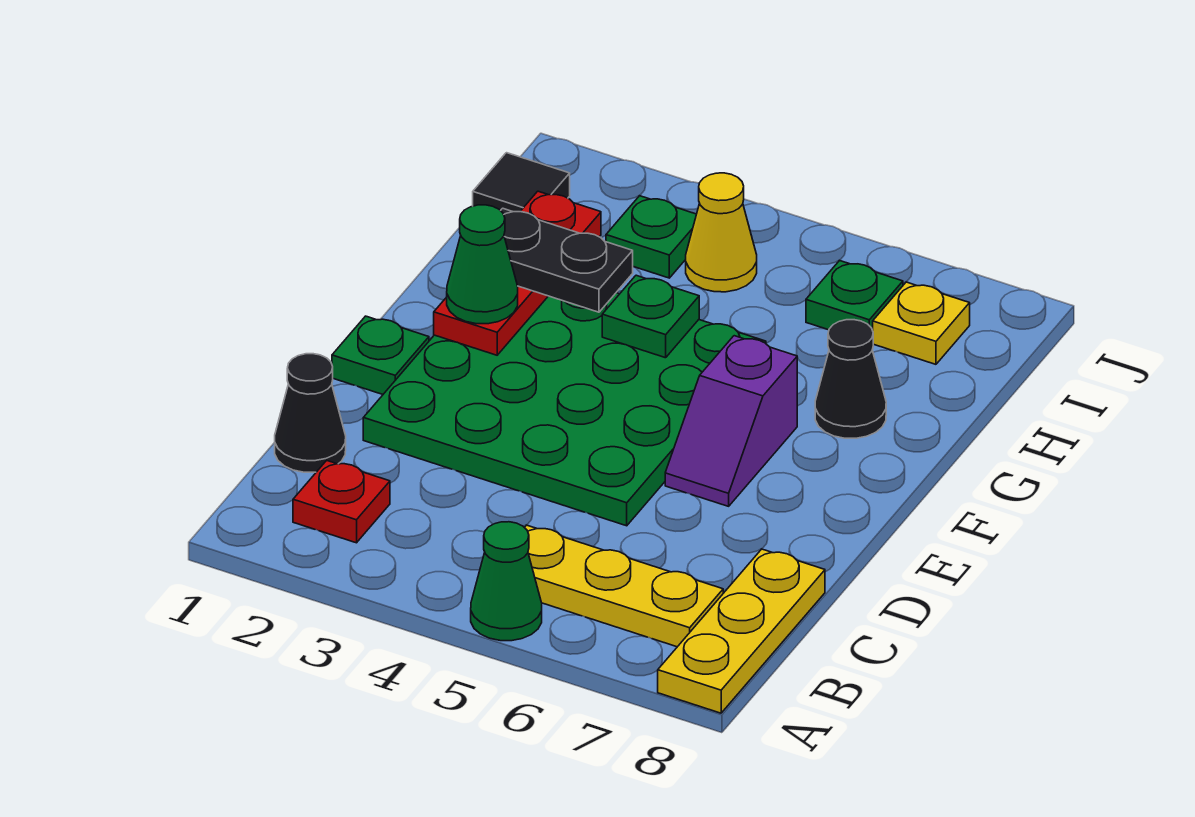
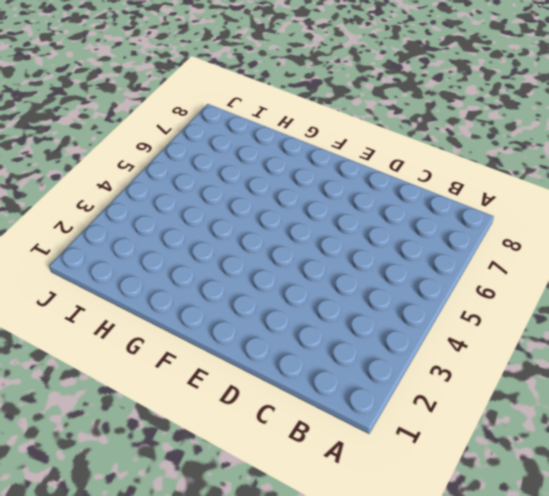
none -> green 1x1 cone [471,522,542,641]
none -> yellow 1x3 plate [658,549,825,713]
none -> red 1x1 plate [293,460,390,543]

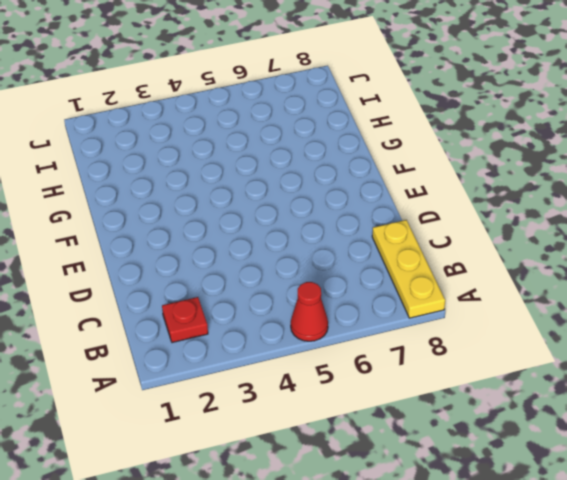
red 1x1 cone [291,282,328,341] -> green 1x1 cone [471,522,542,641]
none -> yellow 1x3 plate [524,525,723,647]
none -> black 1x1 cone [275,354,346,472]
none -> green 4x4 plate [363,293,766,526]

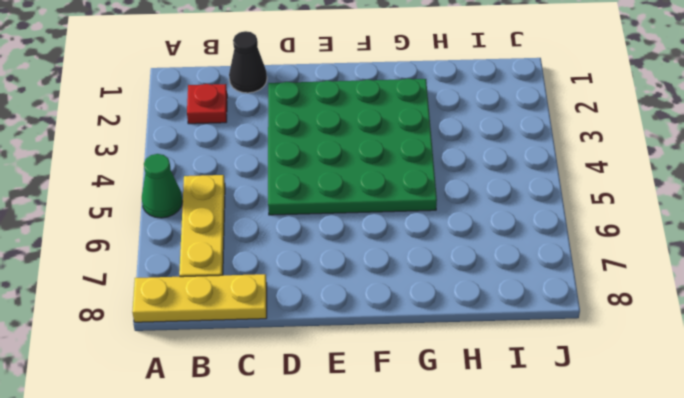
none -> green 1x1 plate [332,316,429,394]
none -> purple 1x2 slope [665,336,797,506]
none -> black 1x1 cone [815,320,886,438]

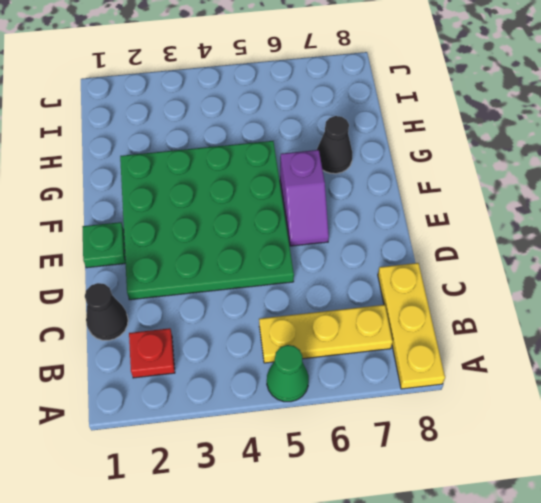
none -> black 1x1 tile [473,153,570,212]
none -> green 1x1 plate [606,196,696,278]
none -> yellow 1x1 cone [686,173,757,292]

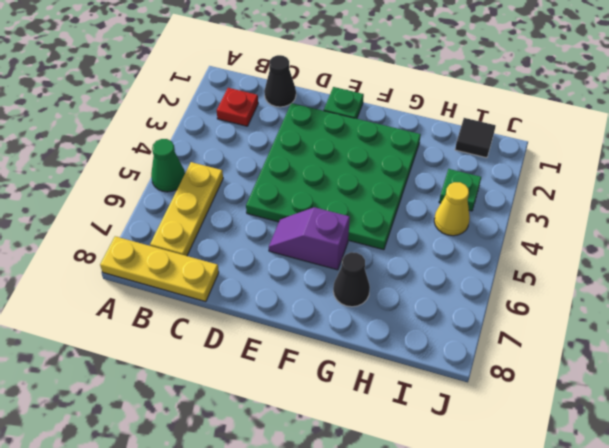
none -> green 1x1 plate [806,260,903,330]
none -> yellow 1x1 plate [873,282,970,364]
none -> red 1x3 plate [434,191,601,355]

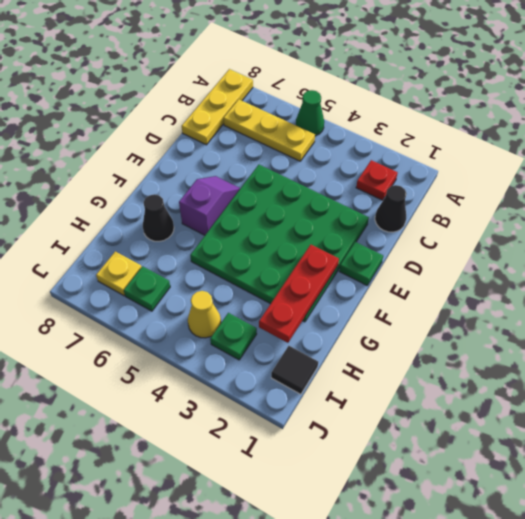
none -> green 1x1 plate [602,275,699,358]
none -> green 1x1 cone [447,205,518,324]
none -> black 1x2 plate [501,208,633,312]

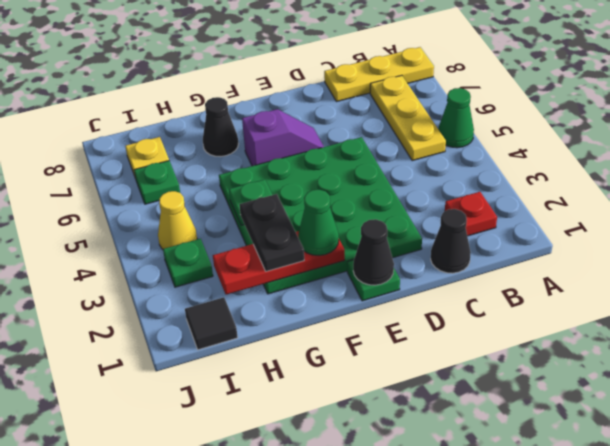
black 1x1 cone [353,219,394,285] -> none

